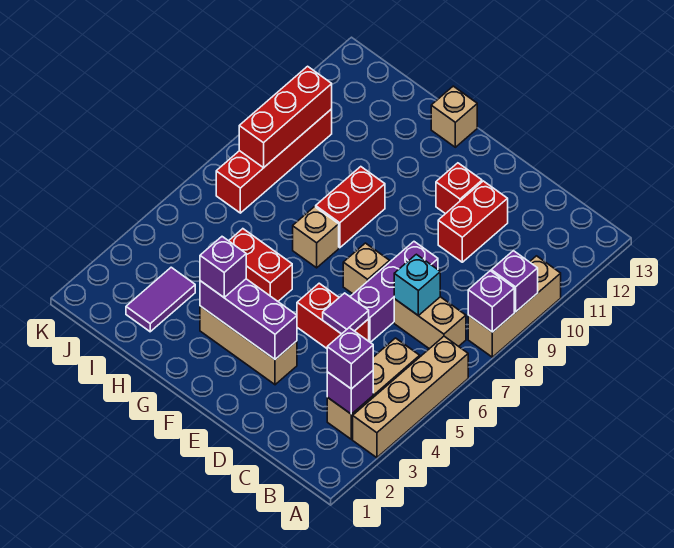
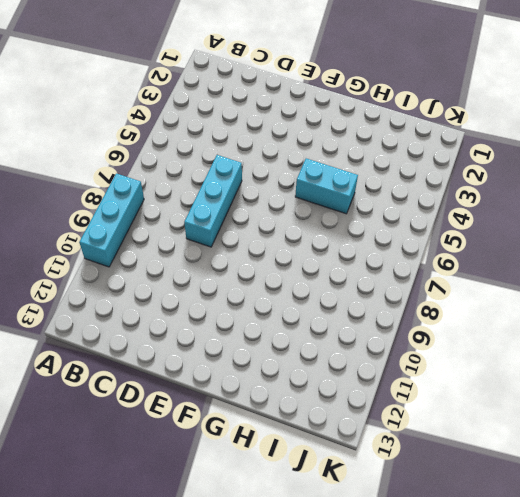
cyan 1x3 brick [79,173,144,267] -> tan 1x3 brick [468,256,561,357]
cyan 1x3 brick [184,155,242,247] -> purple 1x3 brick [350,242,438,342]
cyan 1x2 brick [295,158,358,214] -> red 1x2 brick [229,229,292,301]
none -> tan 1x4 brick [353,336,468,458]
none -> tan 1x3 brick [327,338,420,439]
none -> tan 1x2 brick [394,297,466,349]

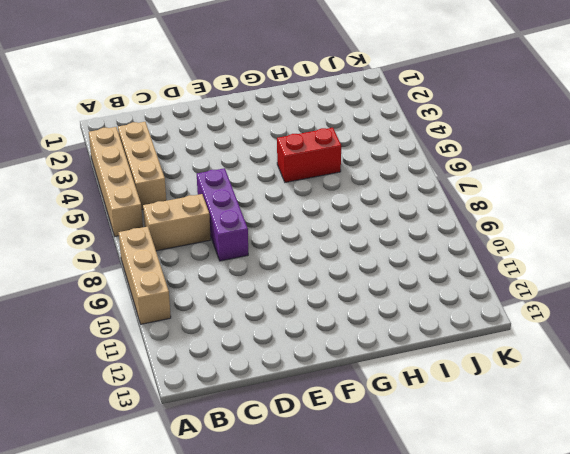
none -> red 1x2 brick [297,283,369,348]
none -> red 1x2 brick [438,181,508,262]
none -> tan 1x3 brick [200,306,297,385]

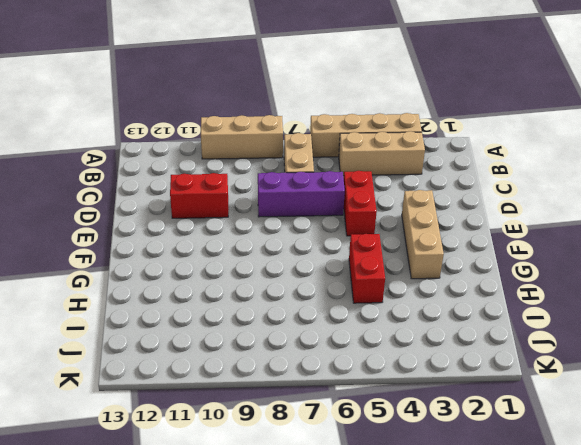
none -> tan 1x1 brick [343,243,390,294]
none -> red 1x1 brick [436,163,482,214]
none -> tan 1x1 brick [293,207,339,268]

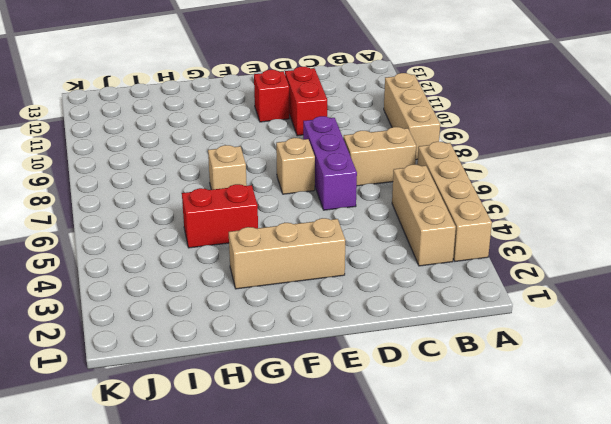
none -> red 1x2 brick [297,283,369,348]
none -> red 1x2 brick [316,167,385,248]
none -> tan 1x1 brick [431,86,477,147]

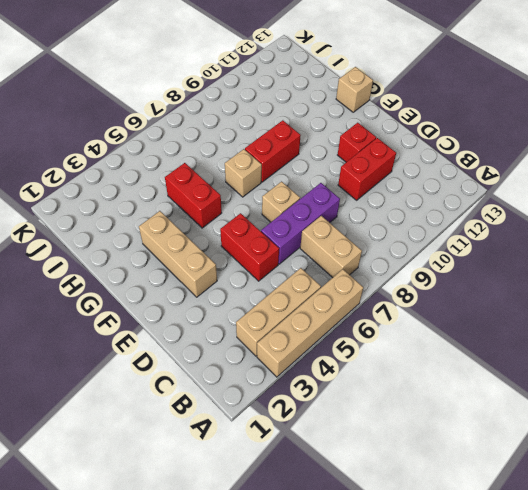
none -> tan 1x3 brick [468,256,561,357]
none -> purple 1x2 tile [126,267,195,332]
none -> red 1x4 brick [216,109,332,213]

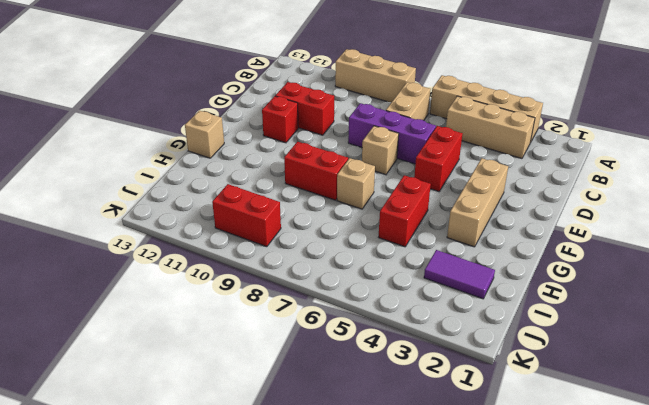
red 1x2 brick [212,184,281,247] -> red 1x4 brick [216,109,332,213]
none -> purple 1x1 brick [468,271,514,332]
none -> purple 1x1 brick [491,251,538,312]
none -> purple 1x1 brick [327,371,373,414]

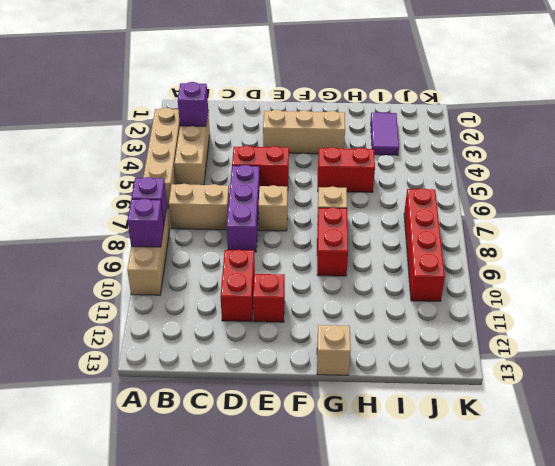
none -> cyan 1x1 brick [394,254,440,316]
none -> purple 1x1 tile [323,293,369,334]
none -> purple 1x3 brick [200,279,297,359]

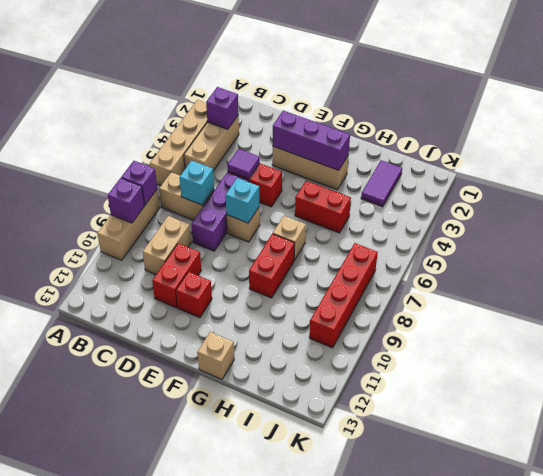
tan 1x2 brick [143,216,191,275] -> none
cyan 1x1 brick [226,178,260,223] -> none
none -> red 1x3 brick [239,66,332,168]
none -> purple 1x1 brick [327,328,373,389]
none -> purple 1x1 brick [200,237,246,297]

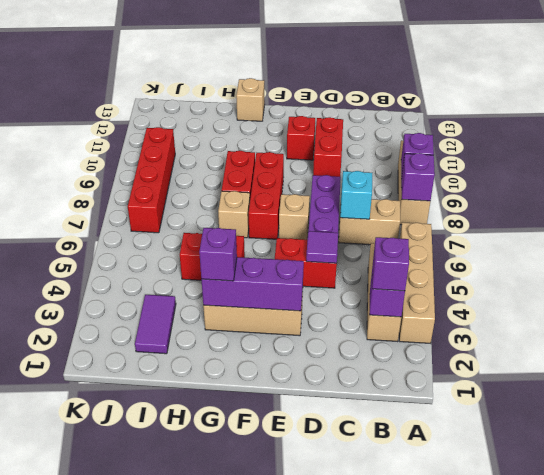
red 1x3 brick [249,152,284,239] -> red 1x3 brick moved to [239,66,332,168]

